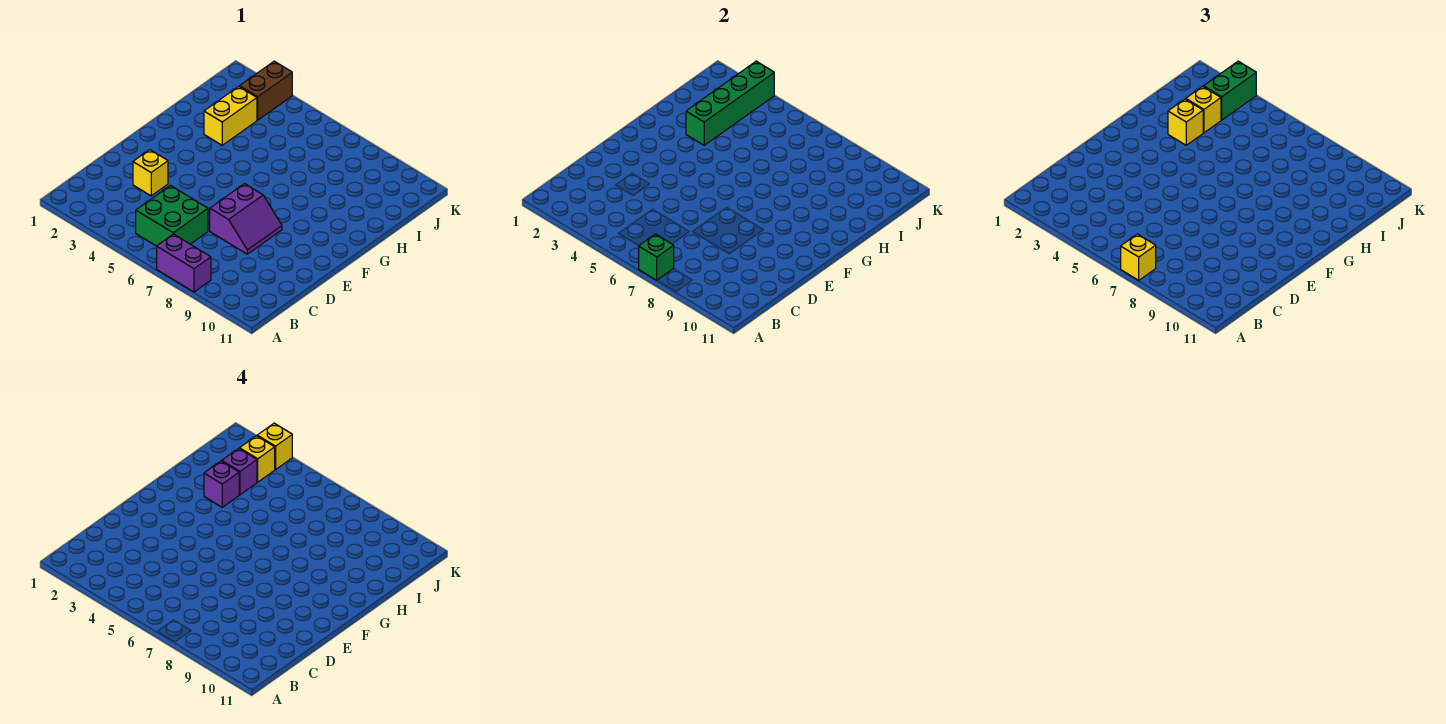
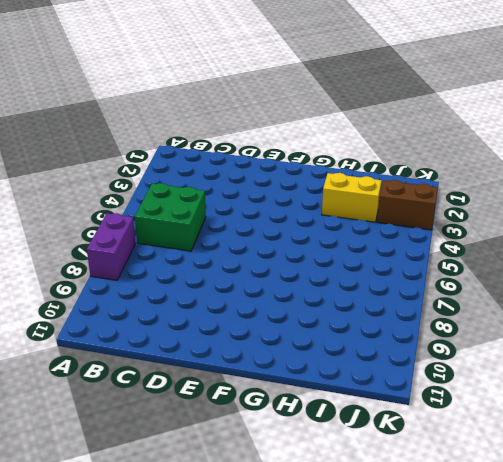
none -> yellow 1x1 brick [133,150,168,196]
none -> purple 2x2 slope [210,184,282,254]
none -> green 1x1 brick [639,234,674,280]

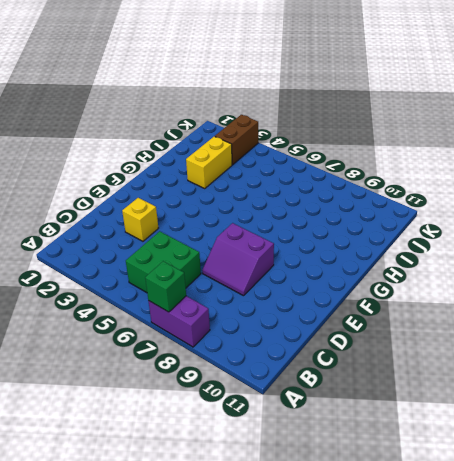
purple 2x2 slope [202,223,274,296] -> purple 2x2 slope turned to [210,184,282,254]
none -> green 1x4 brick [686,61,774,145]
none -> yellow 1x1 brick [1121,234,1156,280]
none -> yellow 1x1 brick [1168,99,1203,145]

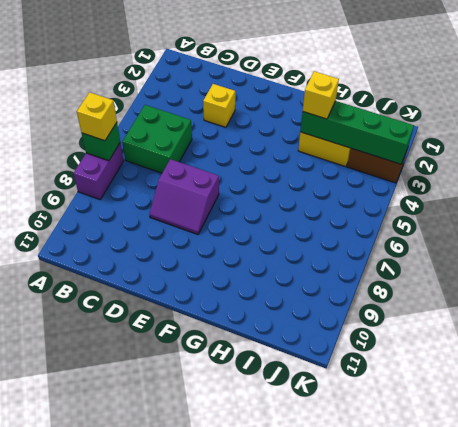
none -> yellow 1x1 brick [1186,87,1221,133]
none -> green 1x2 brick [1203,61,1256,120]
none -> purple 1x1 brick [204,461,239,507]

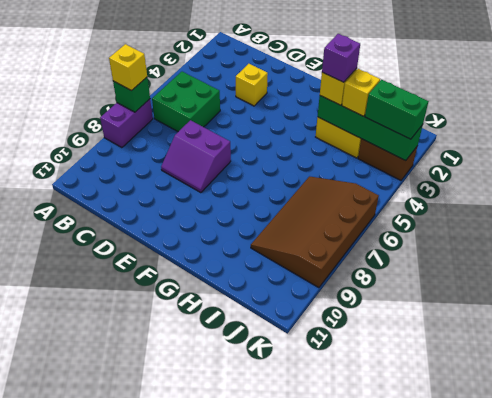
brown 3x4 slope [251,176,379,288] -> none
none -> purple 1x1 brick [222,449,257,495]
none -> yellow 1x1 brick [239,436,275,482]
none -> yellow 1x1 brick [257,423,292,470]

